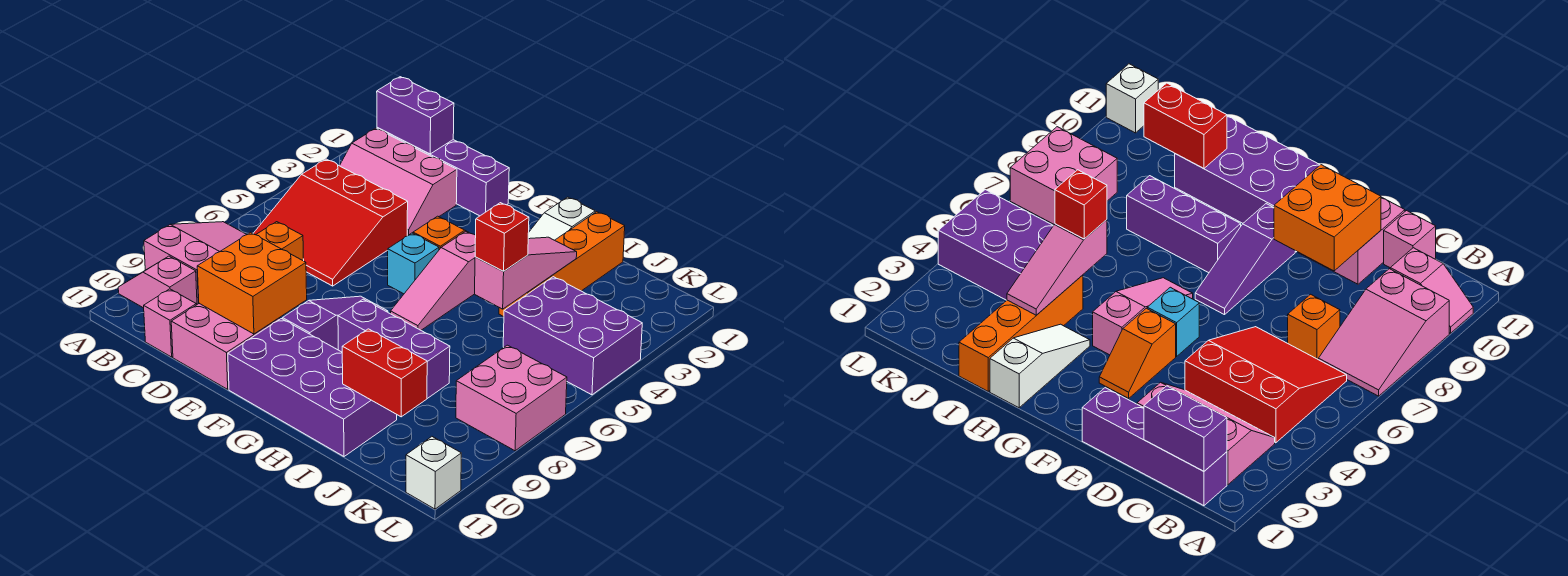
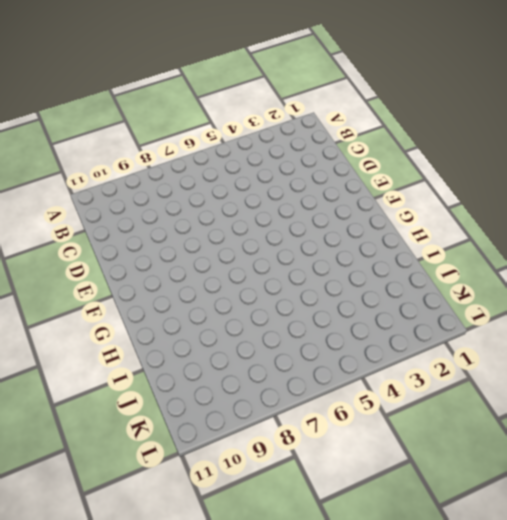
none -> pink 2x3 slope [144,222,247,304]
none -> pink 1x2 slope [118,256,197,308]
none -> purple 1x4 brick [377,128,509,216]

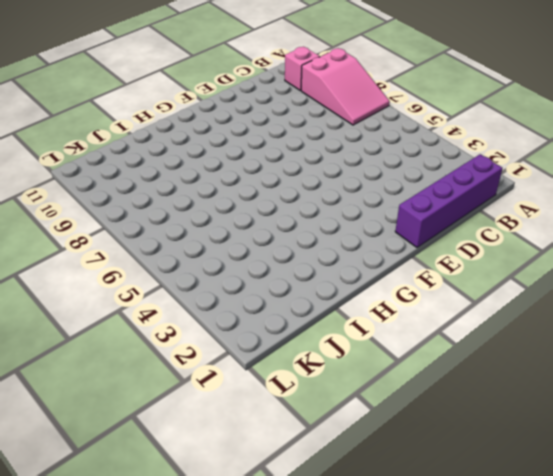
none -> pink 2x3 slope [340,128,457,236]
none -> red 3x3 slope [253,159,408,286]
none -> orange 1x1 brick [256,222,304,261]

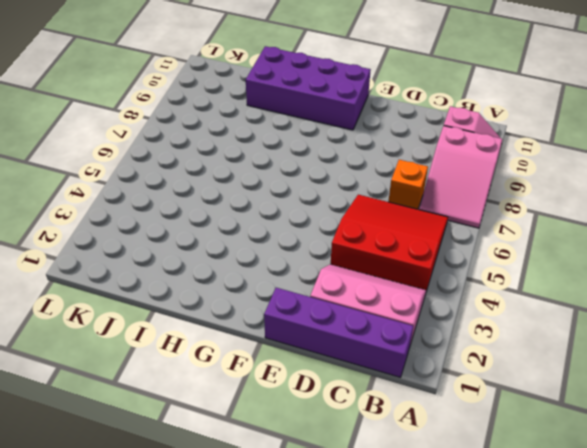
none -> pink 1x1 brick [144,289,196,357]
none -> pink 2x2 brick [171,304,280,389]
none -> orange 1x2 slope [413,216,469,250]

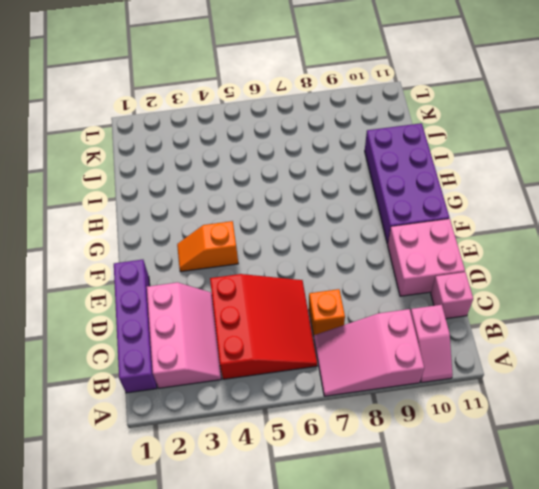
none -> cyan 1x1 brick [388,233,439,294]
none -> purple 1x3 slope [283,296,388,350]
none -> pink 1x3 slope [391,231,476,330]

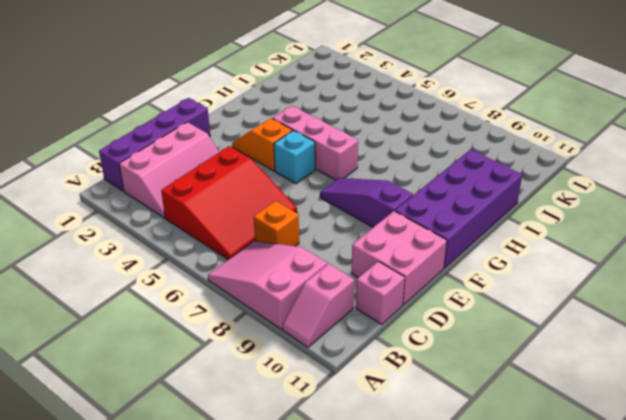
pink 1x3 brick [273,106,358,180] -> pink 1x3 slope [391,231,476,330]
none -> purple 1x3 brick [338,299,450,399]
none -> white 1x3 slope [528,197,595,240]
none -> orange 1x4 brick [499,212,625,317]

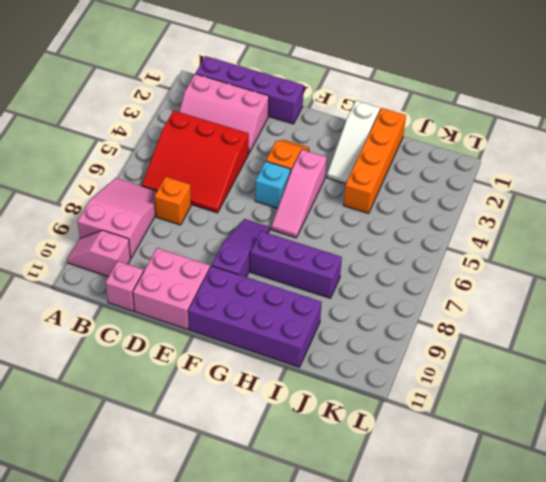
none -> purple 2x3 brick [503,277,642,395]
none -> pink 2x2 brick [456,345,567,451]
none -> white 1x1 brick [406,437,461,509]

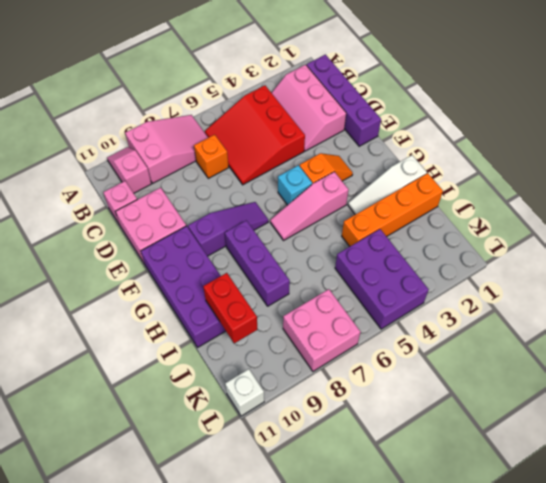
none -> purple 1x2 brick [377,77,454,154]
none -> orange 2x2 brick [197,232,307,334]
none -> pink 1x3 slope [475,237,577,309]

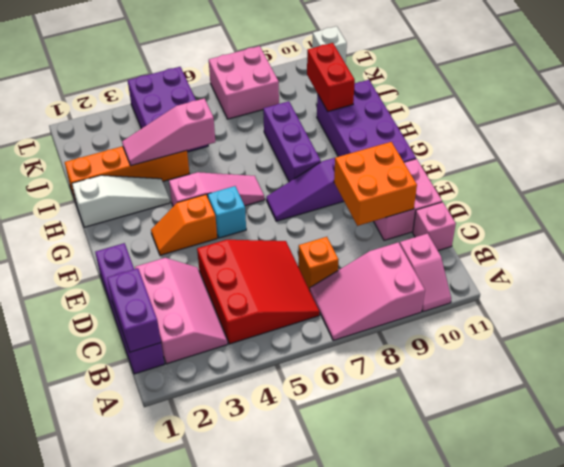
none -> red 1x1 brick [475,203,529,271]

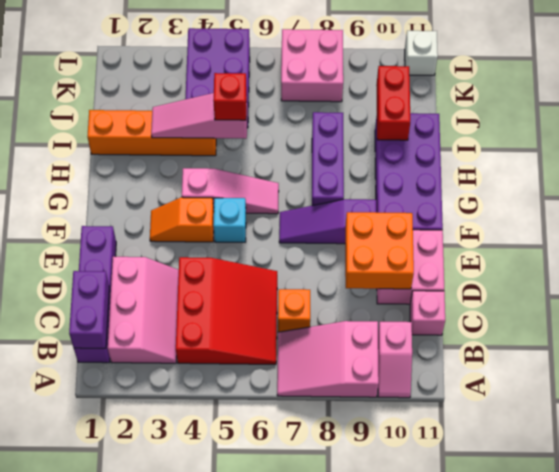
none -> white 1x3 slope [528,197,595,240]

